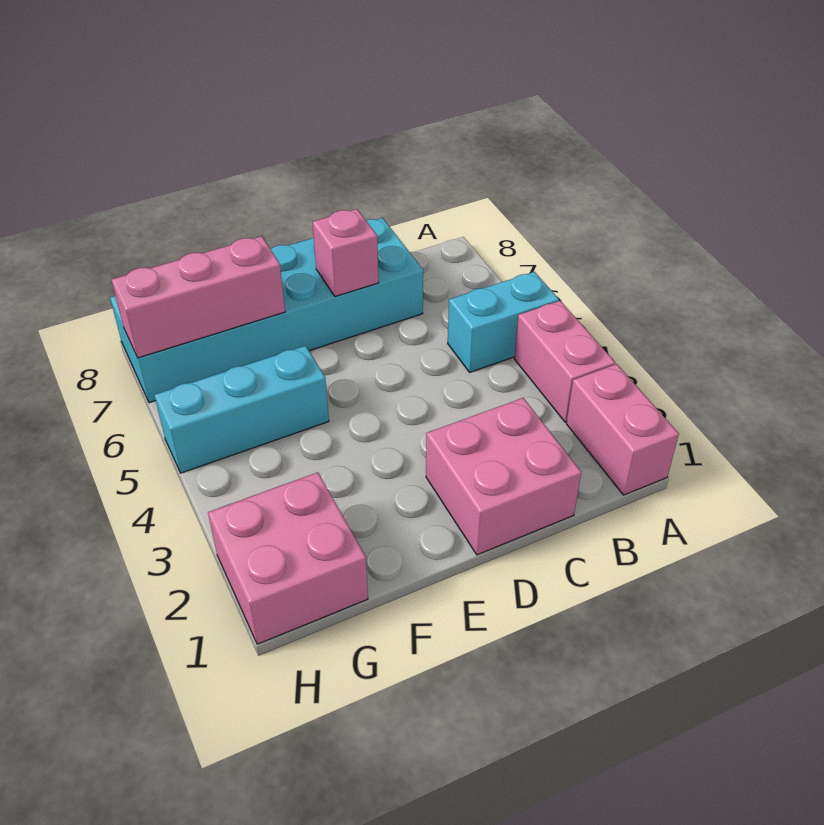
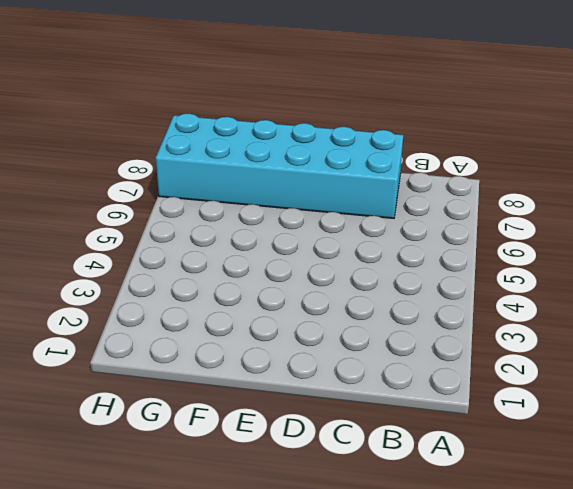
none -> pink 1x2 brick [566,364,679,495]
none -> pink 1x2 brick [514,301,615,422]

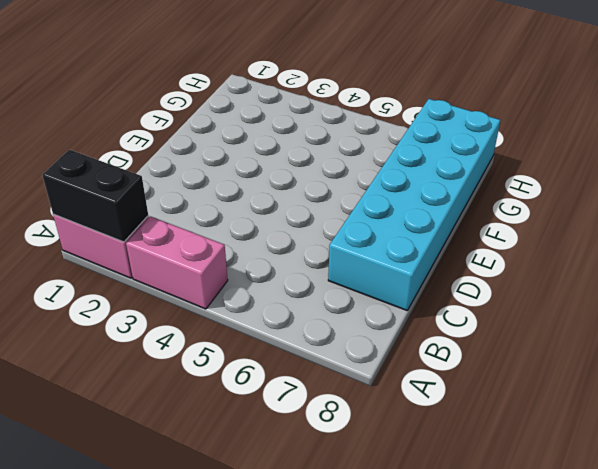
black 1x2 brick [42,150,148,242] -> none
none -> cyan 1x2 brick [448,272,559,372]
none -> pink 2x2 brick [426,398,581,555]

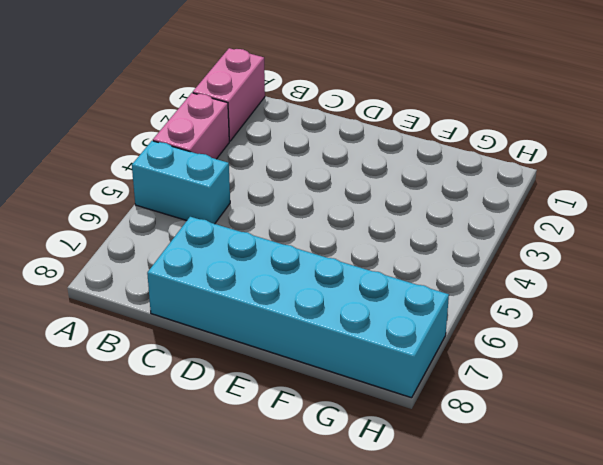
none -> pink 2x2 brick [426,398,581,555]
none -> cyan 1x3 brick [154,346,329,473]

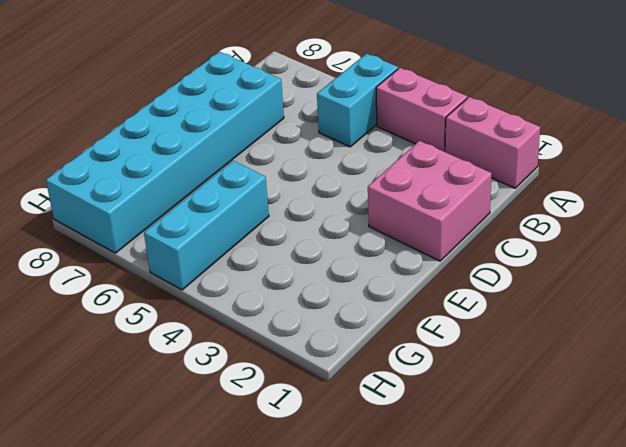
none -> pink 2x2 brick [208,472,368,644]
none -> pink 1x1 brick [313,209,379,297]

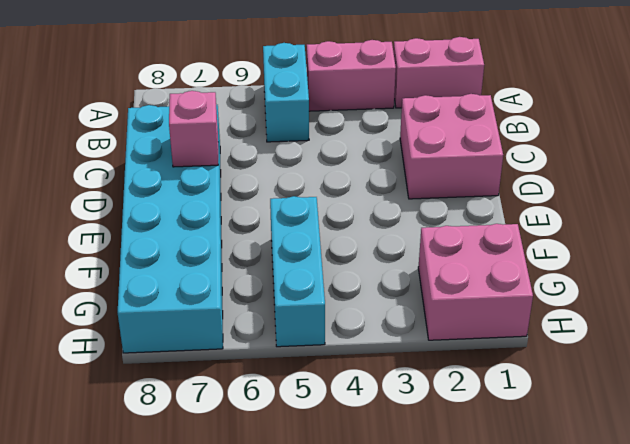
none -> pink 1x3 brick [111,236,285,358]

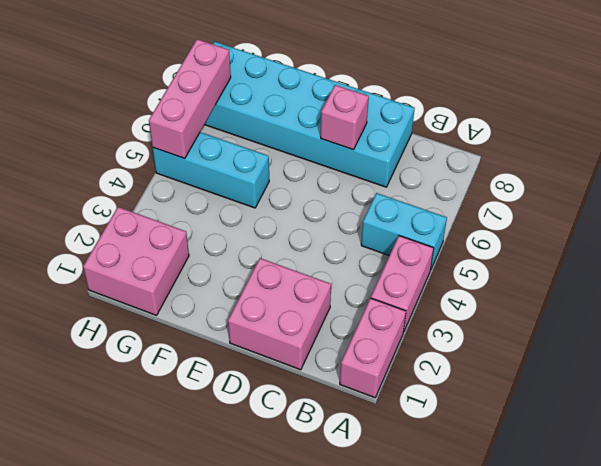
pink 1x3 brick [149,39,231,159] -> pink 1x3 brick turned to [111,236,285,358]

